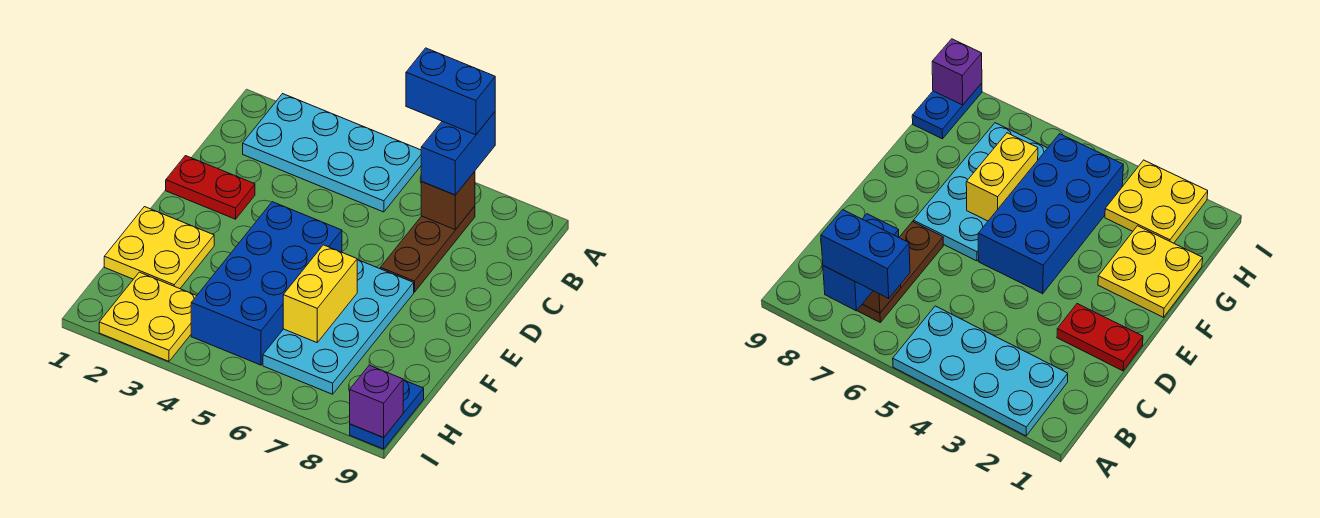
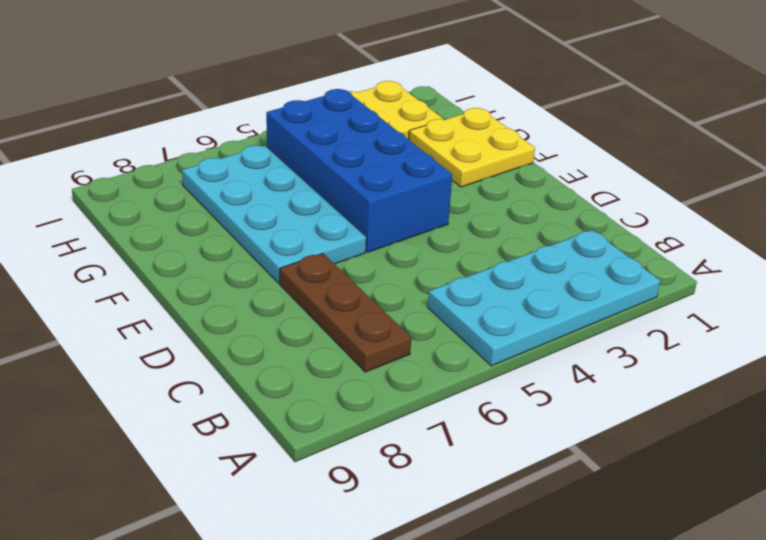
none -> red 1x2 plate [166,156,255,219]
none -> blue 1x2 plate [350,380,424,449]
none -> brown 1x1 brick [421,171,475,230]

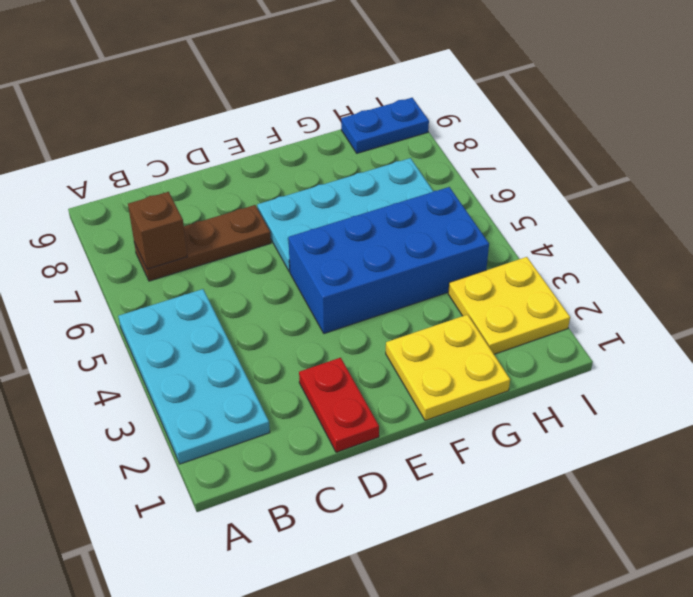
none -> yellow 1x2 brick [283,245,357,342]
none -> purple 1x1 brick [350,365,403,438]
none -> blue 1x2 brick [421,112,495,195]

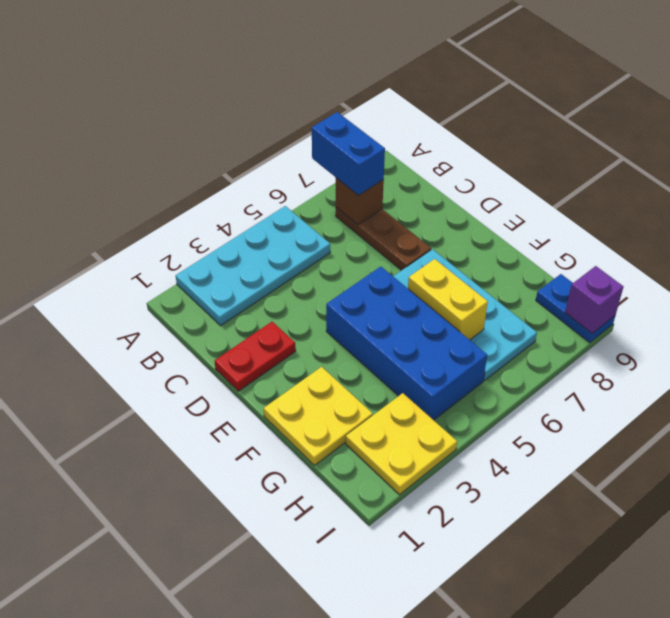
none -> blue 1x2 brick [406,48,495,135]

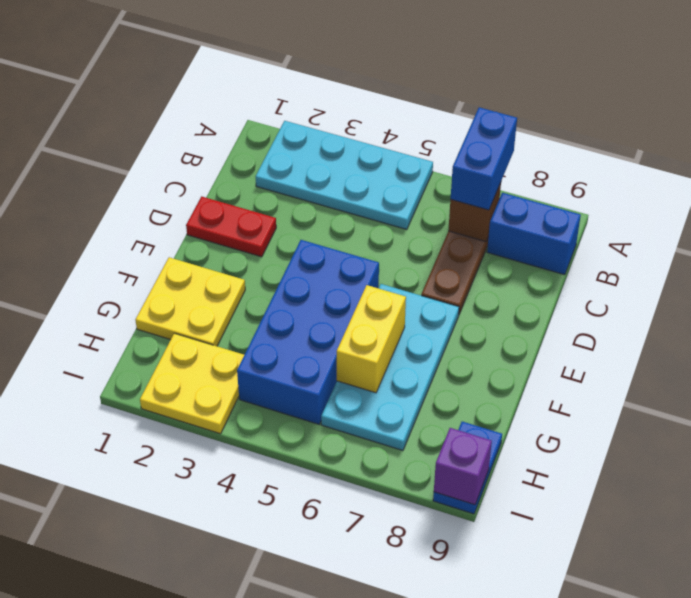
blue 1x2 brick [487,193,581,275] -> blue 1x2 brick moved to [406,48,495,135]

